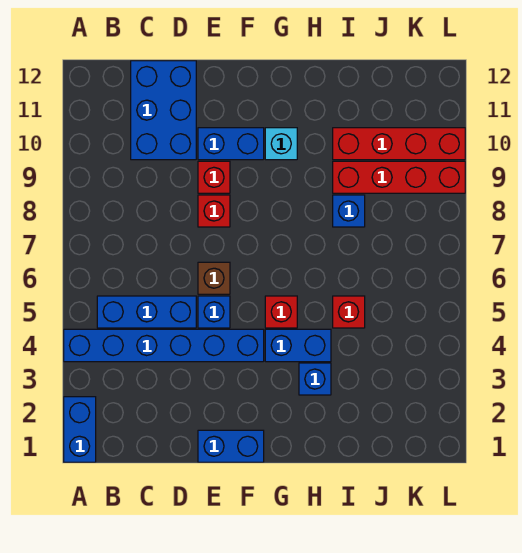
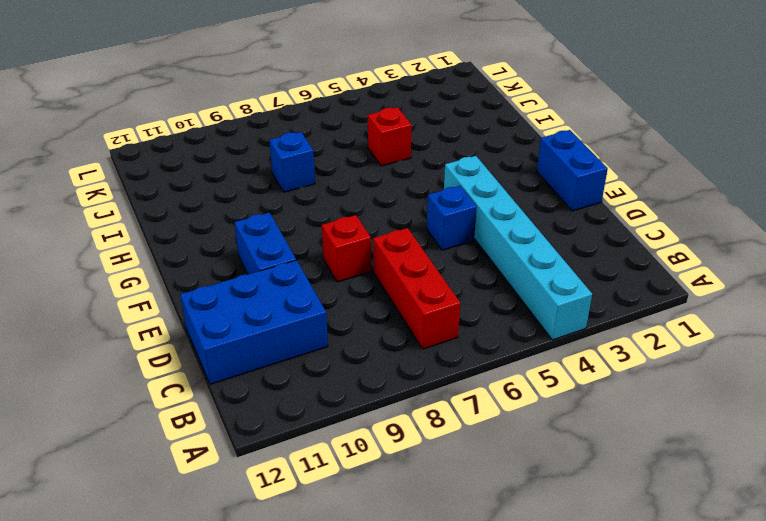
cyan 1x6 brick [444,156,592,340] -> blue 1x6 brick [64,329,264,362]
red 1x3 brick [373,228,460,349] -> none
none -> blue 1x2 brick [64,397,96,462]
none -> blue 1x3 brick [97,296,196,328]
none -> brown 1x1 brick [198,262,230,294]

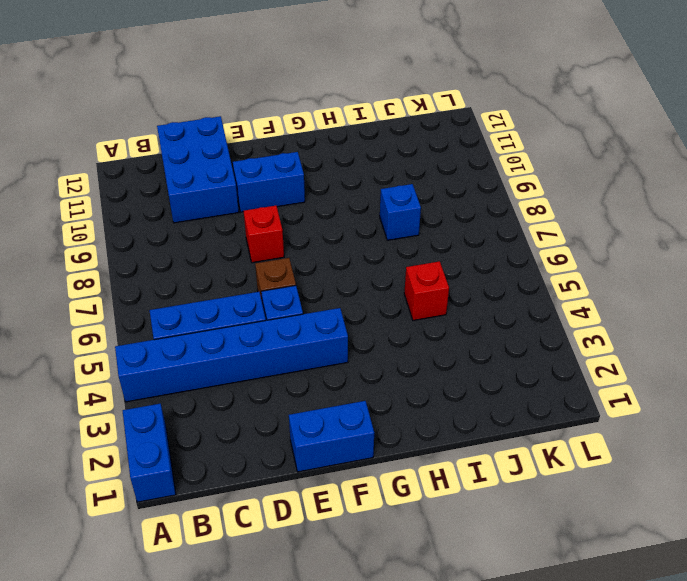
none -> red 1x1 brick [198,161,230,193]
none -> blue 1x2 brick [265,329,331,362]
none -> red 1x1 brick [265,296,297,328]

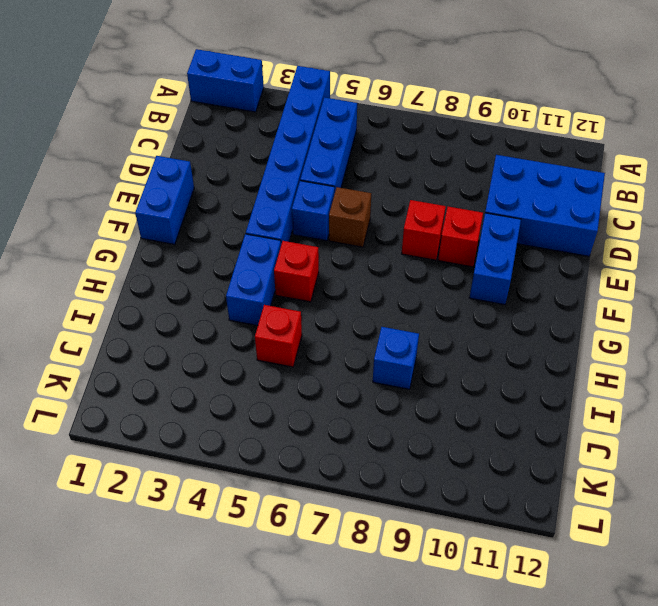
none -> cyan 1x1 brick [265,128,297,160]
none -> blue 1x1 brick [299,363,331,395]
none -> red 1x4 brick [333,161,465,193]

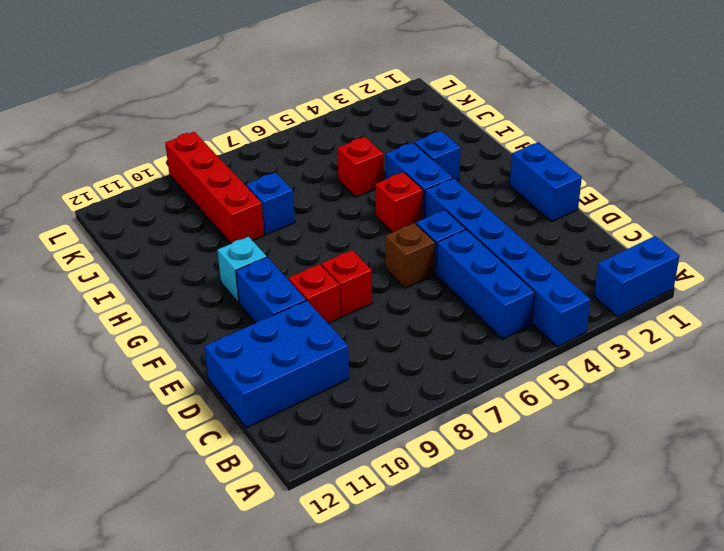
none -> red 1x4 brick [333,128,465,160]

